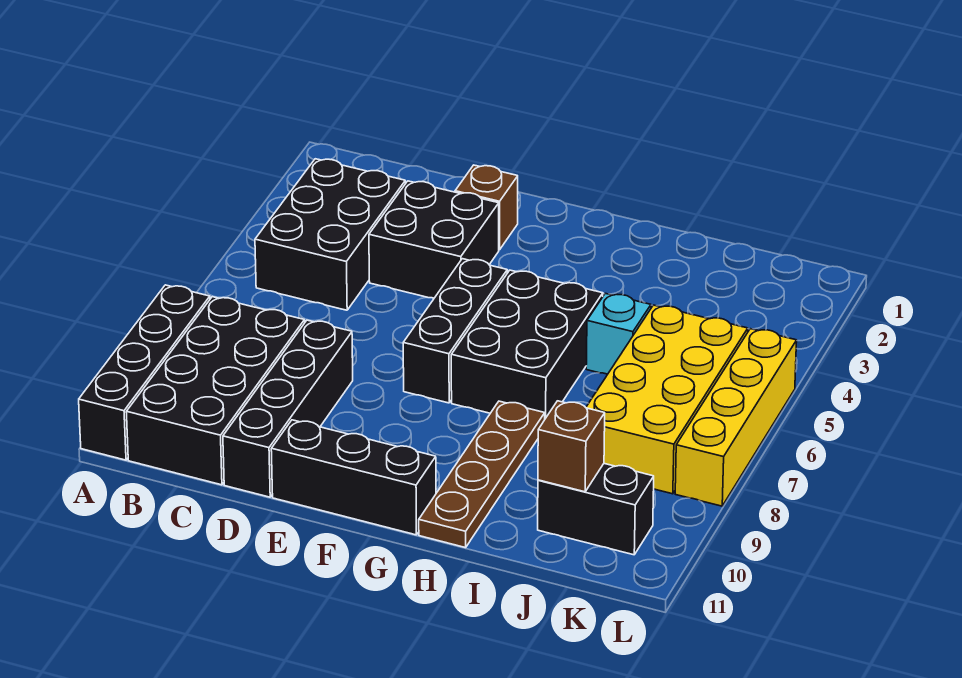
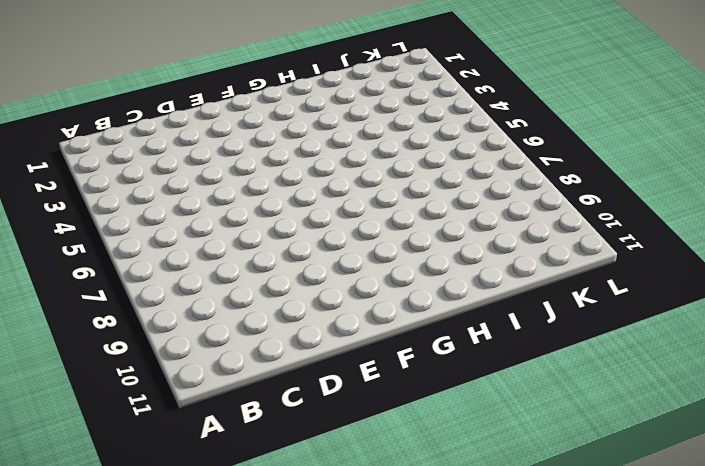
none -> black 1x4 brick [79,285,210,460]
none -> black 2x3 brick [255,159,405,310]
none -> black 2x4 brick [126,297,305,485]

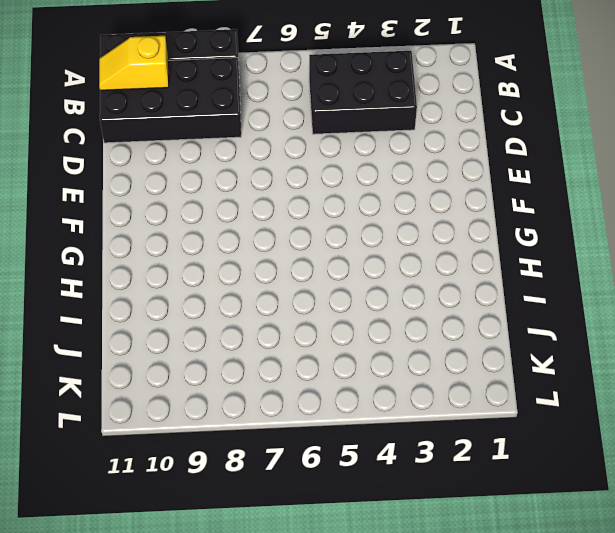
yellow 1x2 slope [99,36,169,90] -> none
none -> black 2x2 brick [369,181,499,298]
none -> black 1x4 brick [223,320,353,497]
none -> brown 1x1 brick [455,165,518,250]

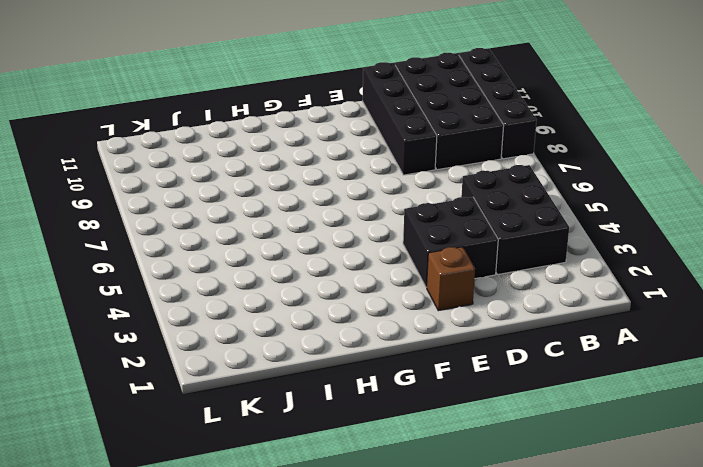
none -> black 1x3 brick [271,420,436,535]
none -> black 1x3 brick [403,259,507,403]
none -> black 2x3 brick [451,270,603,419]

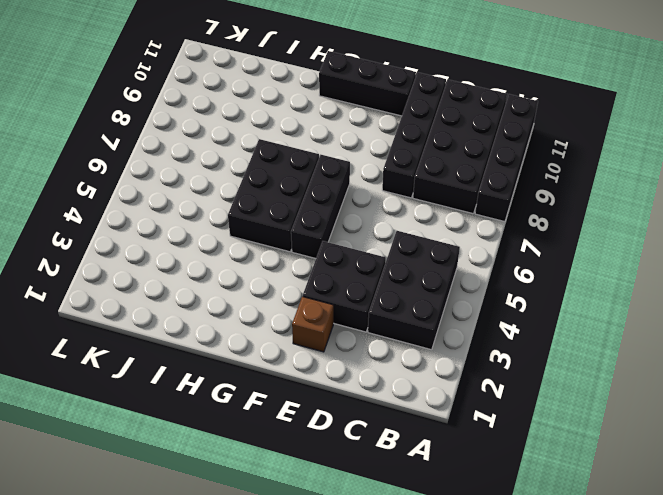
none -> brown 1x4 plate [419,401,545,548]
none -> cyan 1x1 brick [586,293,651,374]
none -> yellow 2x4 brick [586,305,748,494]

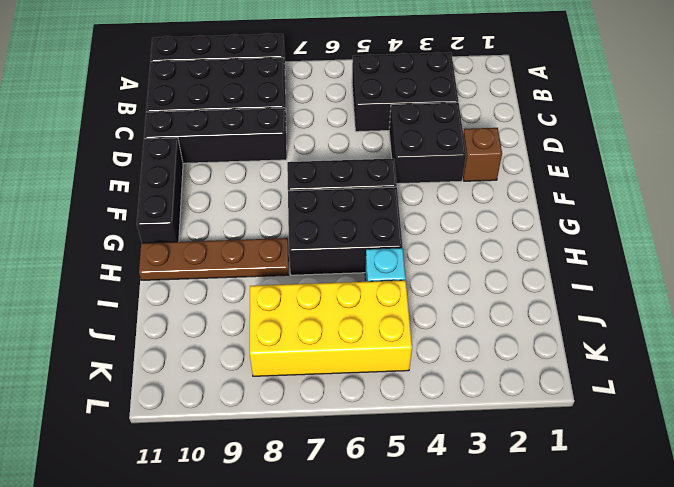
none -> black 1x2 brick [538,464,654,555]
none -> yellow 1x4 brick [675,329,797,506]
none -> brown 1x1 brick [538,401,605,492]

